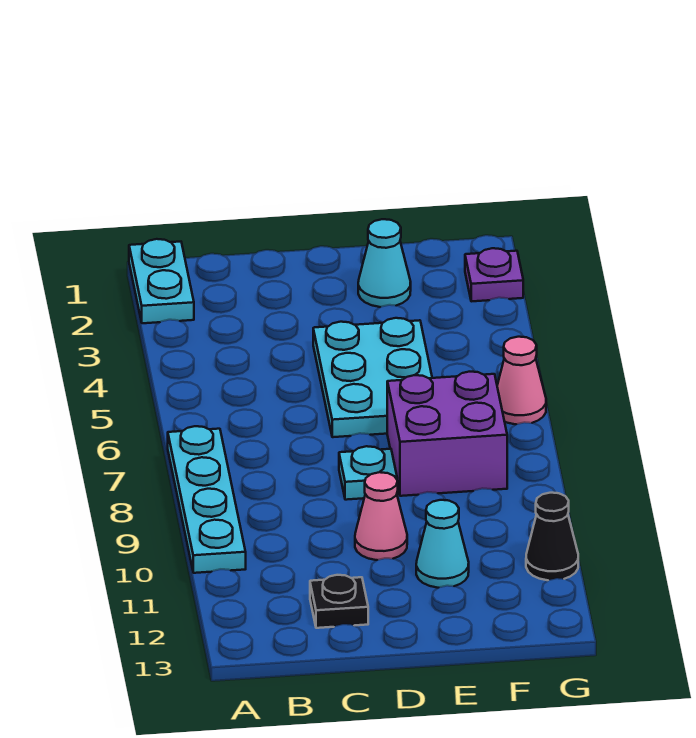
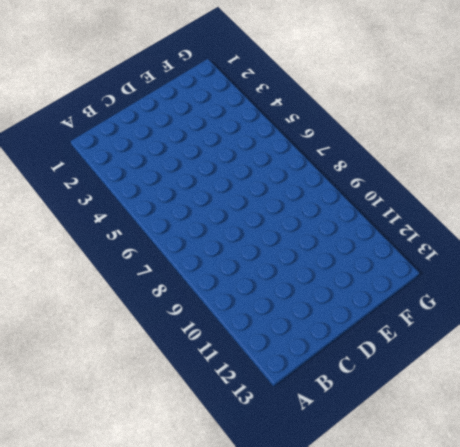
none -> cyan 1x2 plate [129,239,194,323]
none -> cyan 1x4 plate [168,426,246,573]
none -> black 1x1 plate [310,575,368,628]

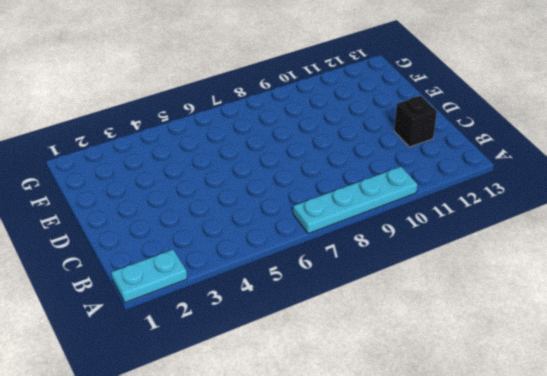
black 1x1 brick [394,96,437,147] -> black 1x1 plate [310,575,368,628]
none -> cyan 2x3 plate [313,318,432,437]
none -> cyan 1x1 plate [339,446,397,500]
none -> pink 1x1 cone [355,472,407,560]

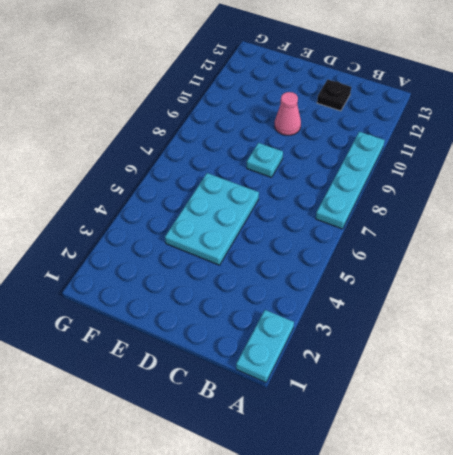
none -> cyan 1x1 cone [358,219,411,307]
none -> purple 2x2 brick [387,372,507,496]
none -> cyan 1x1 cone [416,500,469,588]

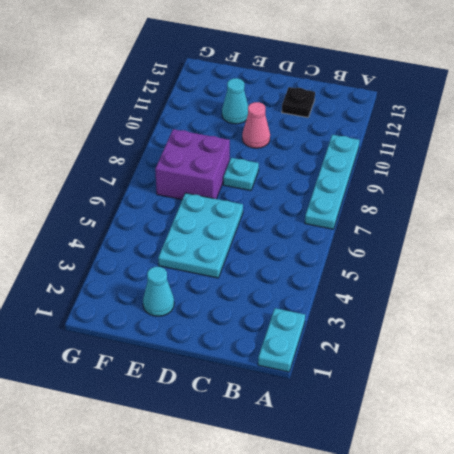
none -> purple 1x1 plate [465,248,523,301]
none -> pink 1x1 cone [497,337,546,424]
none -> black 1x1 cone [526,493,578,580]

